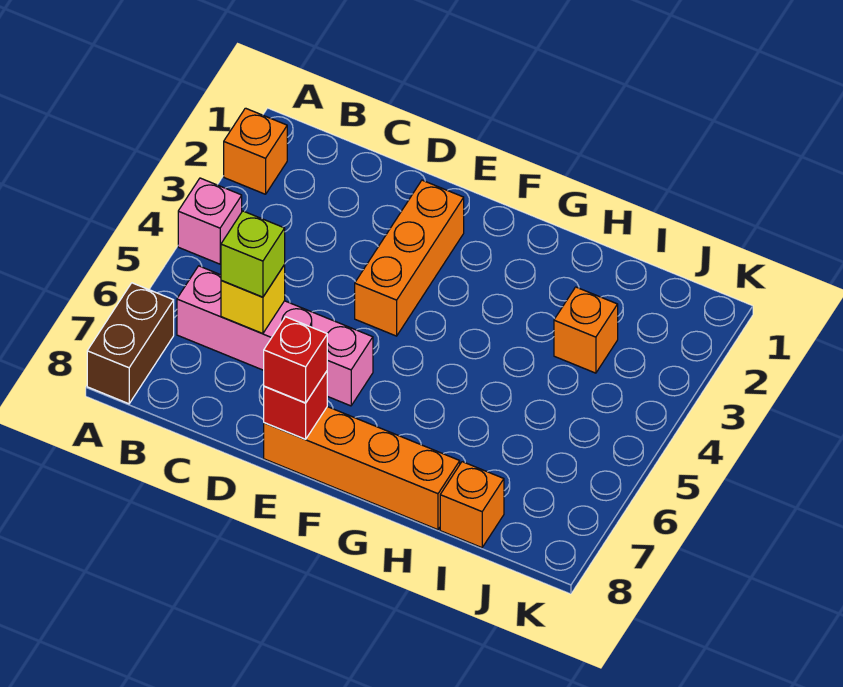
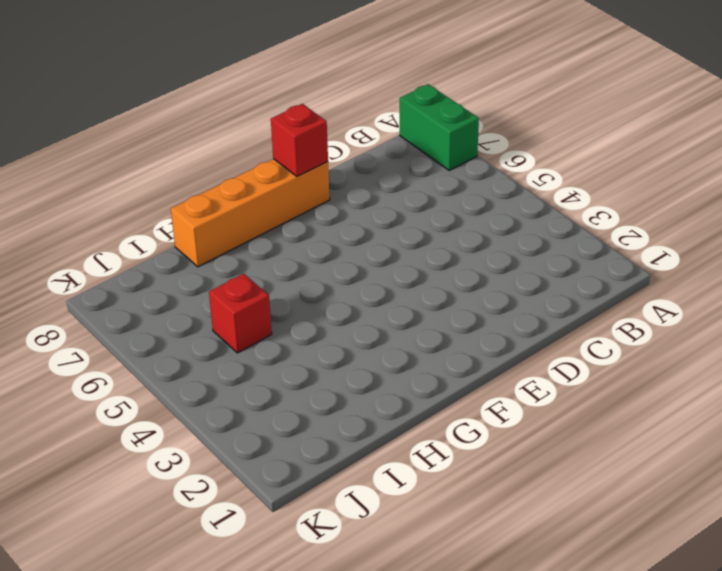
green 1x2 brick [400,84,479,170] -> brown 1x2 brick [87,283,174,404]
red 1x1 brick [209,274,272,353] -> red 1x1 brick moved to [264,317,327,403]
none -> orange 1x1 brick [224,108,287,194]
none -> pink 1x1 brick [178,178,242,264]
none -> pink 1x4 brick [177,266,373,406]

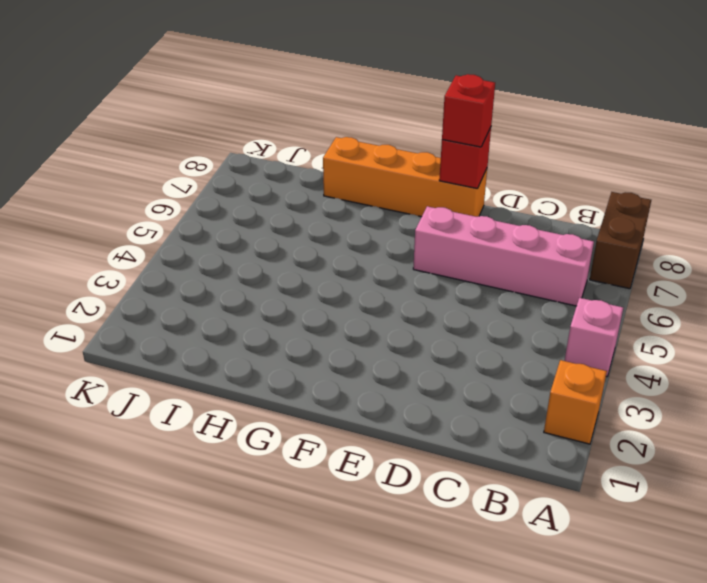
none -> orange 1x3 brick [355,180,464,336]
none -> orange 1x1 brick [554,287,618,373]
none -> orange 1x1 brick [440,462,504,548]

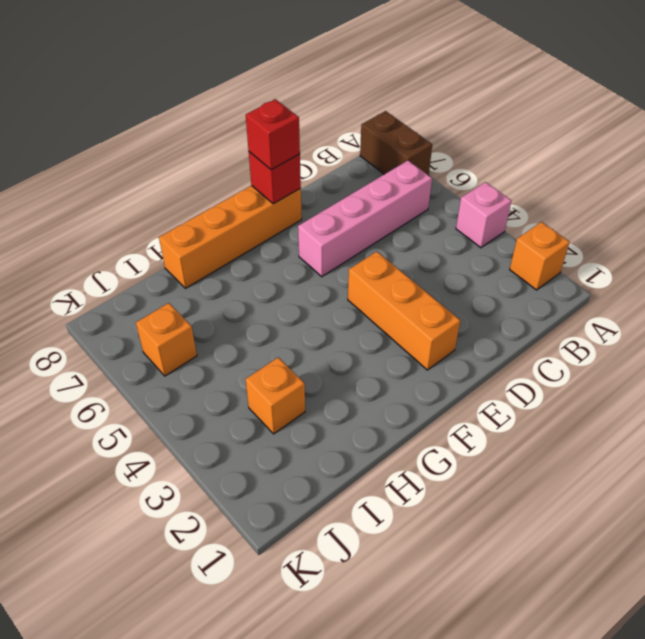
orange 1x1 brick [136,303,197,376] -> orange 1x1 brick moved to [440,462,504,548]
none -> yellow 1x1 brick [221,265,285,334]
none -> lime 1x1 brick [221,211,285,297]

